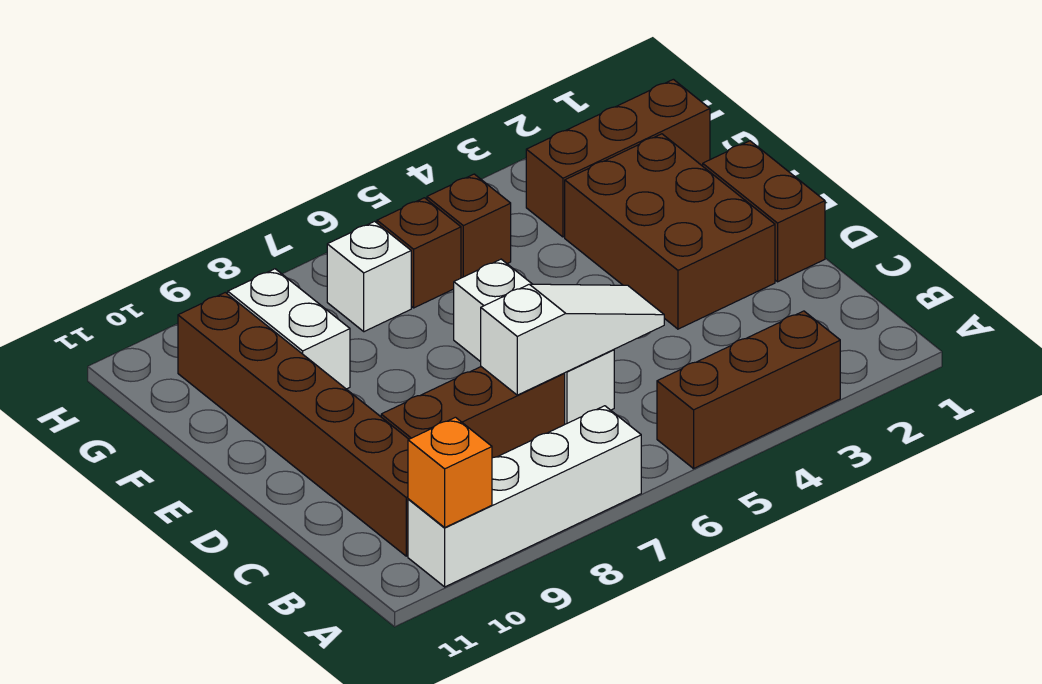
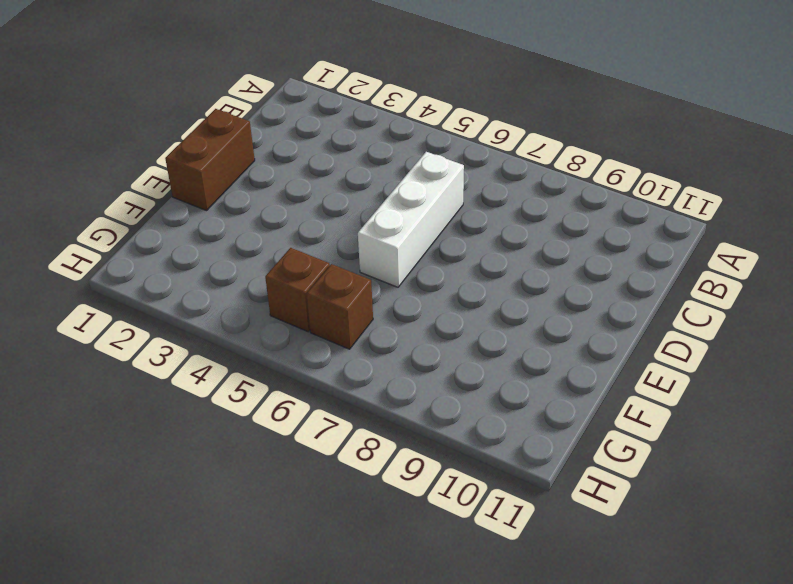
none -> brown 1x3 brick [657,311,840,469]
none -> white 1x4 brick [408,406,641,587]
none -> brown 1x6 brick [178,292,409,556]

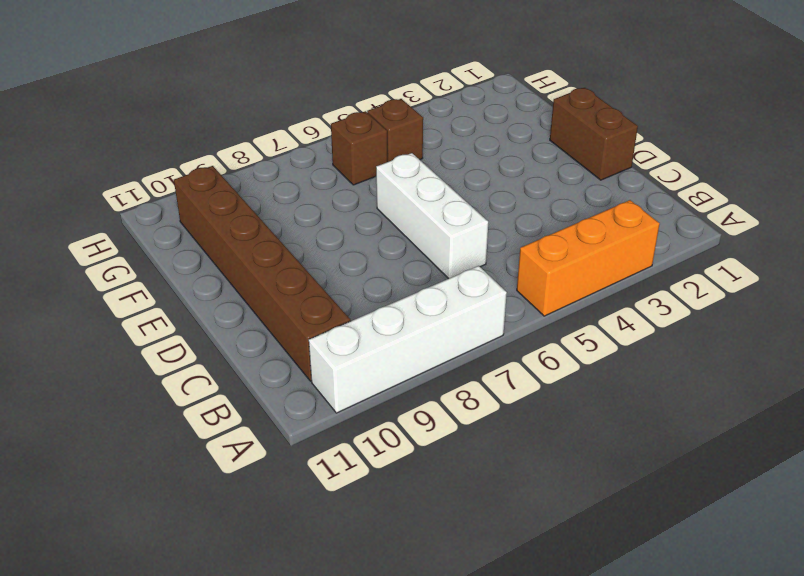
orange 1x3 brick [517,200,660,316] -> brown 1x3 brick [657,311,840,469]
none -> brown 1x3 brick [381,367,565,458]
none -> brown 2x3 brick [565,134,775,329]
none -> white 1x2 brick [228,269,350,389]

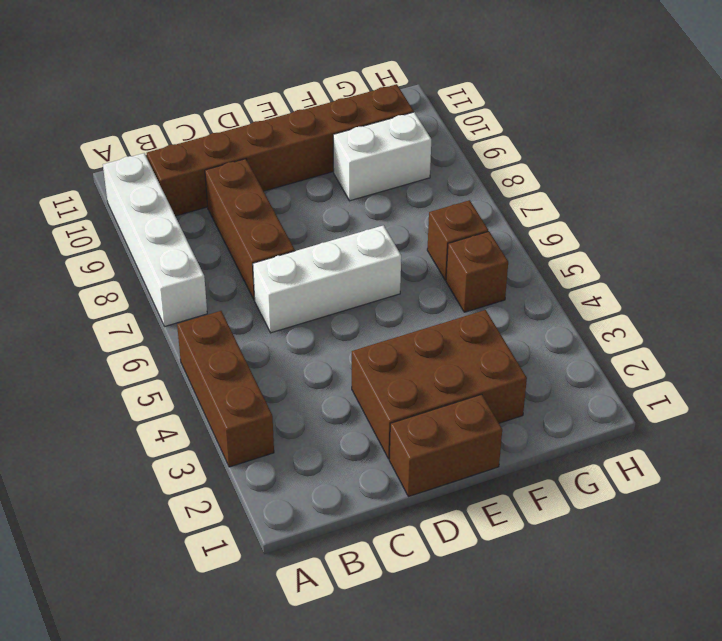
none -> brown 1x3 brick [526,79,710,237]
none -> white 1x1 brick [327,221,411,332]
none -> orange 1x1 brick [408,417,492,527]

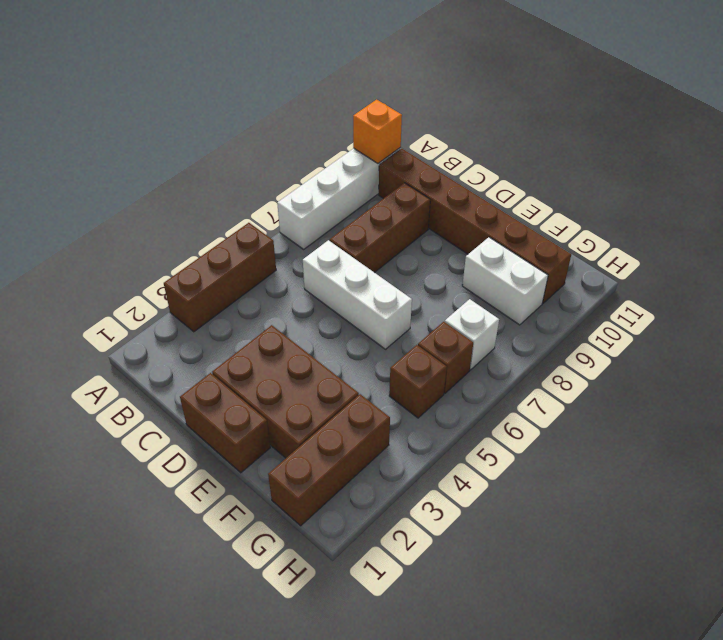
none -> white 1x3 slope [481,284,664,395]

